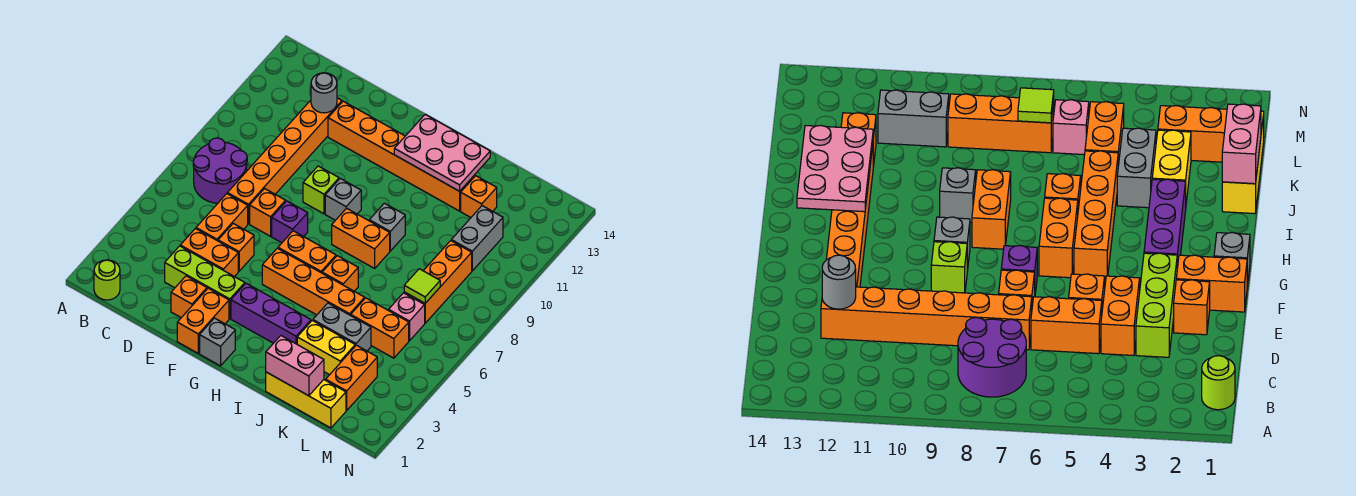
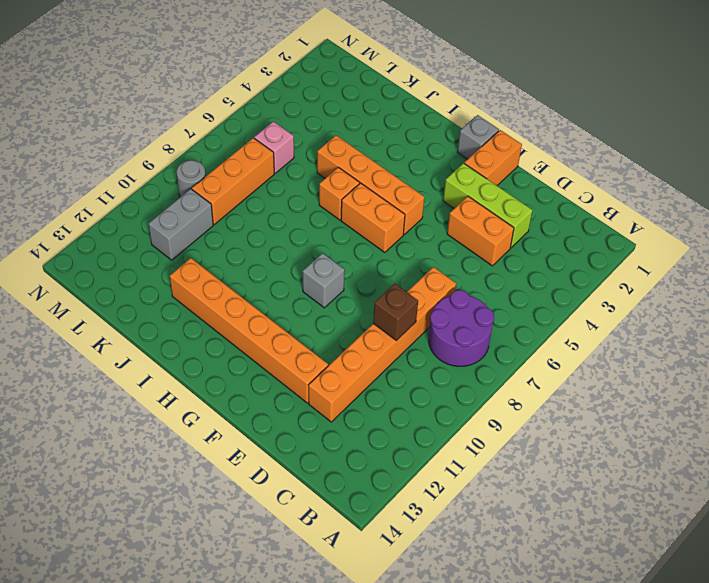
brown 1x1 brick [373,284,418,341] -> none
grey 1x1 round brick [177,160,206,197] -> grey 1x1 round brick moved to [311,73,337,113]
none -> lime 1x1 round brick [94,260,120,300]
none -> orange 1x2 brick [196,194,248,241]
none -> orange 1x1 brick [171,276,207,318]
none -> orange 1x1 brick [218,224,254,271]

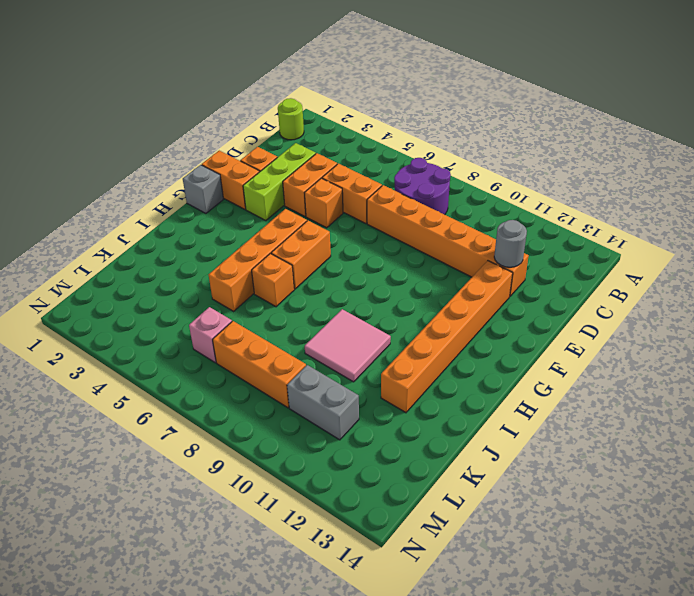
pink 2x2 tile [305,309,391,382] -> grey 1x1 brick [369,203,405,251]
none -> orange 1x1 brick [250,189,286,236]
none -> purple 1x1 brick [272,201,308,243]
none -> lime 1x1 brick [303,166,339,214]
none -> purple 1x3 brick [231,283,311,344]

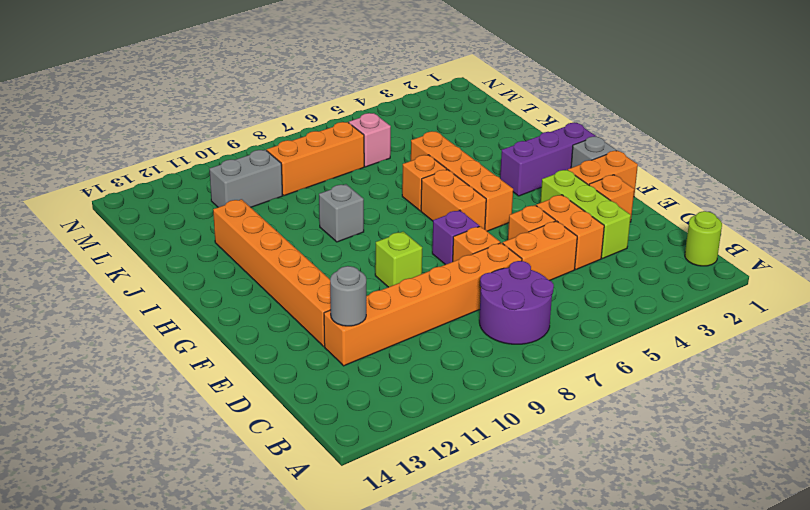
purple 1x3 brick [500,123,596,196] -> purple 1x3 brick turned to [231,283,311,344]
none -> grey 1x1 brick [325,179,361,220]
none -> orange 1x2 brick [332,208,390,268]
none -> yellow 1x3 brick [266,372,346,428]
none -> yellow 1x2 brick [297,320,355,375]

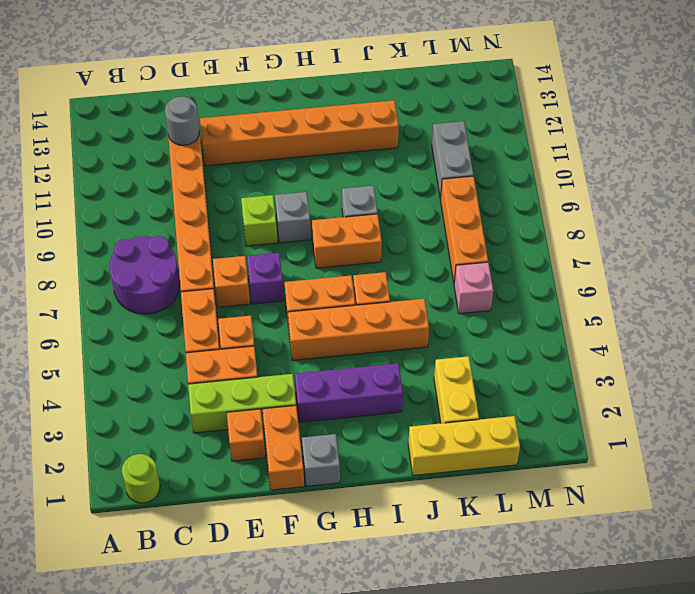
yellow 1x2 brick [434,356,479,423] -> yellow 1x2 brick turned to [297,320,355,375]
none -> grey 1x2 brick [313,303,371,351]
none -> orange 1x2 brick [351,298,409,358]
none -> orange 1x1 brick [461,176,497,217]
none -> orange 1x2 brick [326,345,377,410]

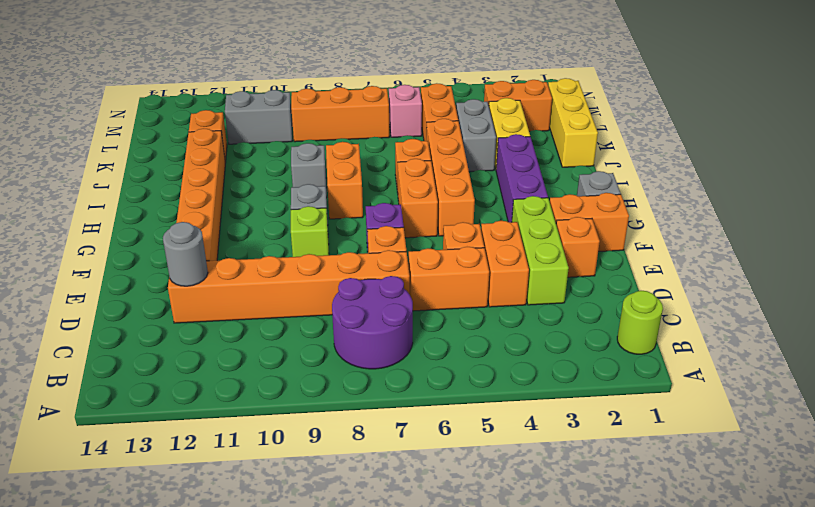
none -> pink 2x3 plate [394,114,490,191]
none -> pink 1x2 brick [266,336,324,396]
none -> lime 1x1 tile [404,269,440,303]

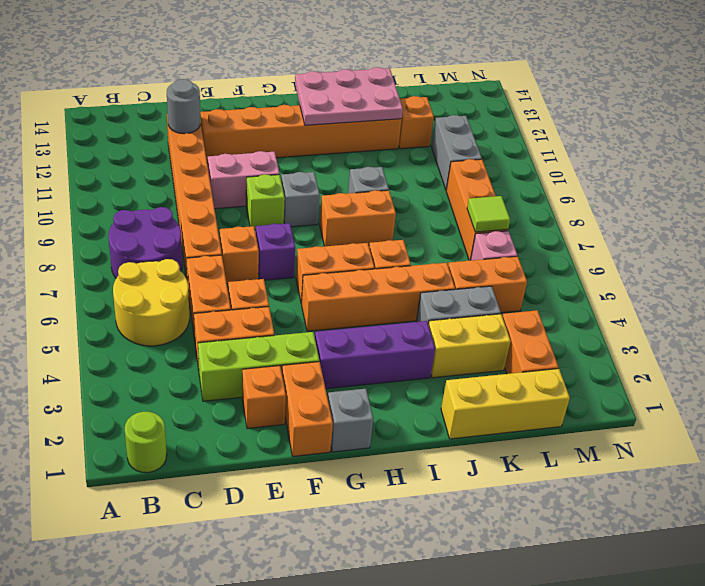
yellow 2x2 round brick [113,259,189,346] -> none
pink 1x2 brick [208,151,279,209] -> pink 1x2 brick moved to [266,336,324,396]

